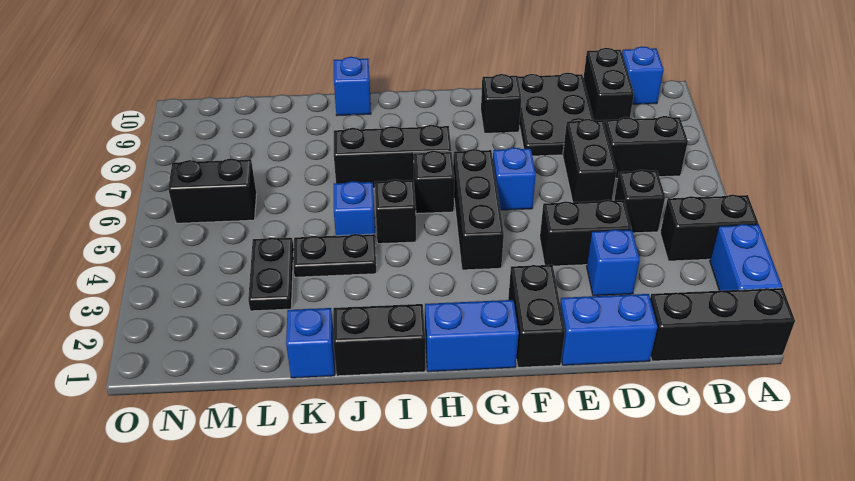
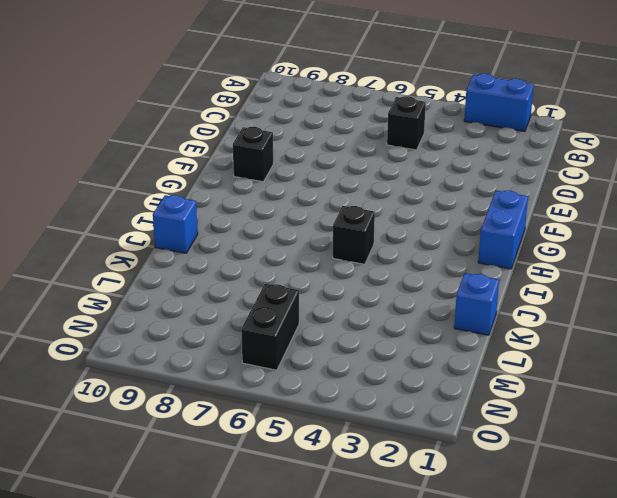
none -> black 1x3 brick [650,288,795,361]
none -> black 1x2 brick [660,195,758,261]
none -> black 1x2 brick [604,116,688,179]

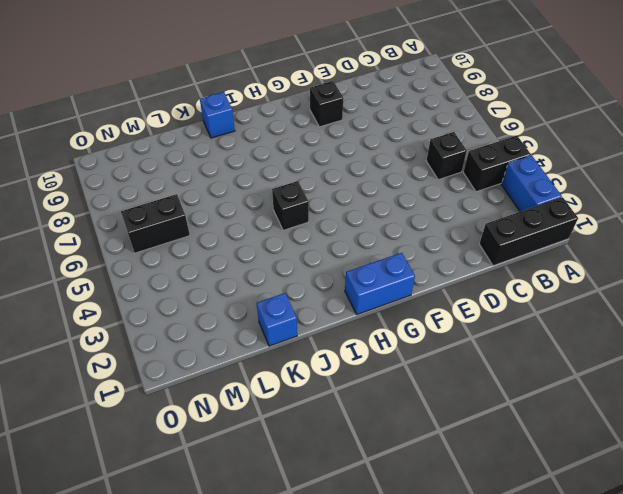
none -> black 1x2 brick [604,116,688,179]
none -> blue 1x1 brick [622,47,663,104]
none -> black 1x2 brick [583,48,634,124]

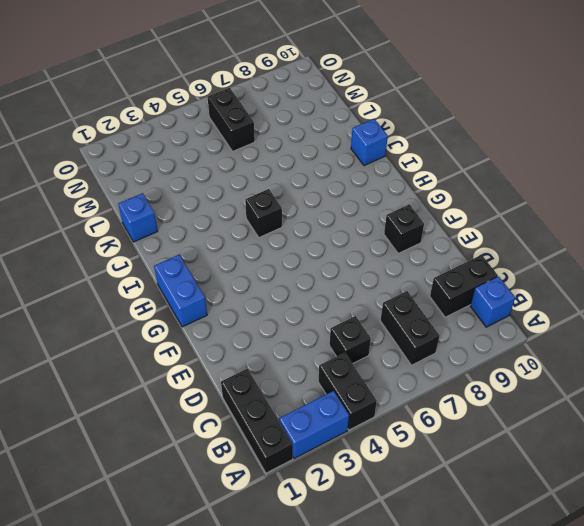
none -> blue 1x2 brick [560,294,658,365]
none -> blue 1x1 brick [586,230,640,296]
none -> black 1x2 brick [540,200,632,266]

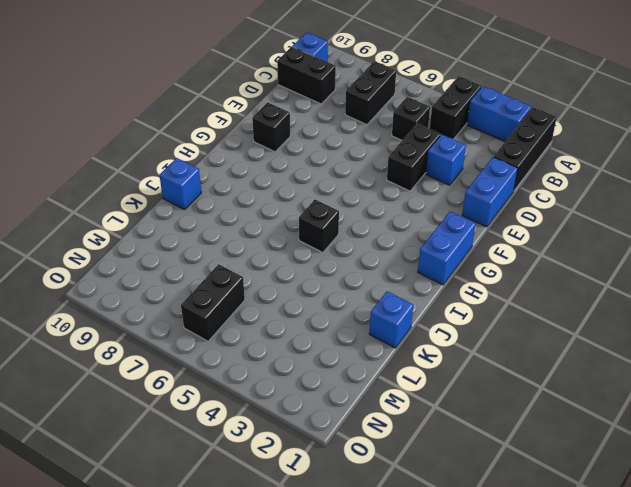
none -> black 1x2 brick [563,119,616,202]
none -> black 2x3 plate [518,73,594,156]
none -> black 1x2 brick [508,265,565,367]

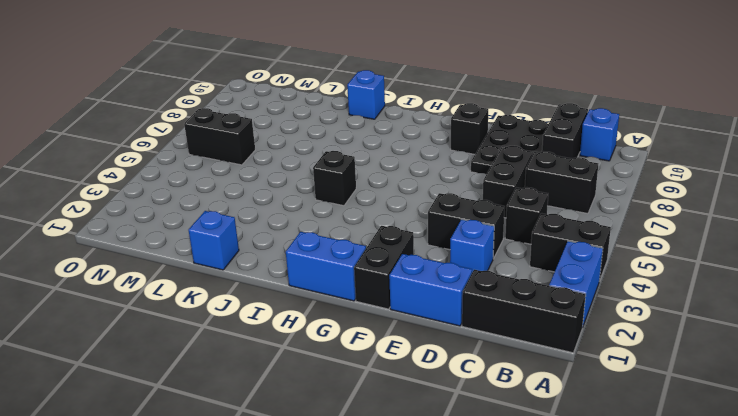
none -> blue 1x1 brick [493,148,536,210]
none -> black 1x3 brick [453,149,504,270]
none -> black 1x1 brick [414,151,454,214]

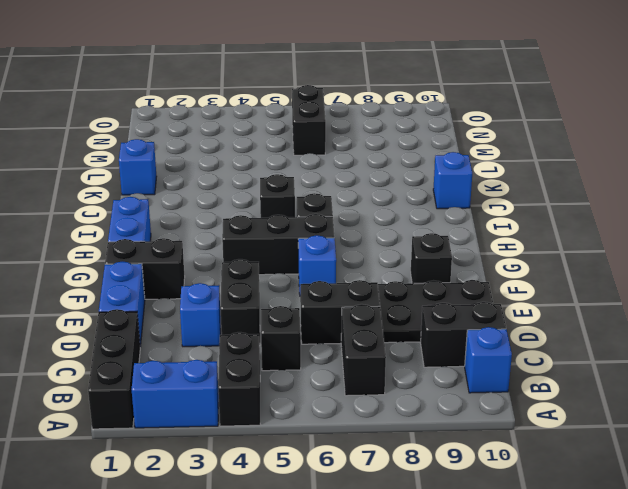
none -> black 1x3 brick [334,125,452,188]
none -> black 1x2 brick [333,304,425,376]
none -> black 1x2 plate [293,234,376,277]

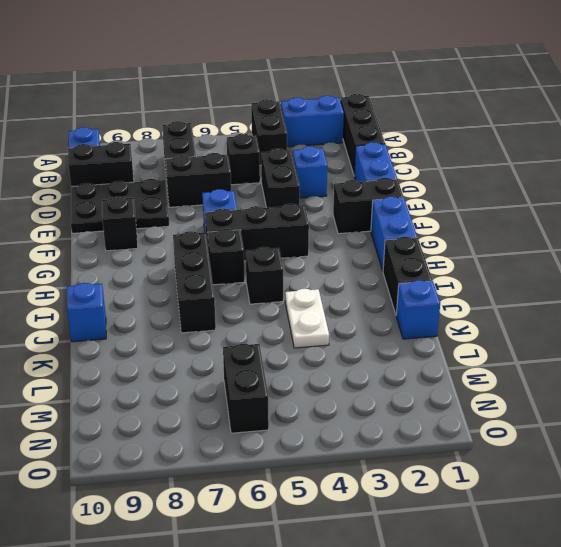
white 1x2 plate [285,289,329,348] -> black 1x2 plate [293,234,376,277]
none -> blue 1x1 brick [334,181,375,236]
none -> black 1x2 plate [248,237,294,311]

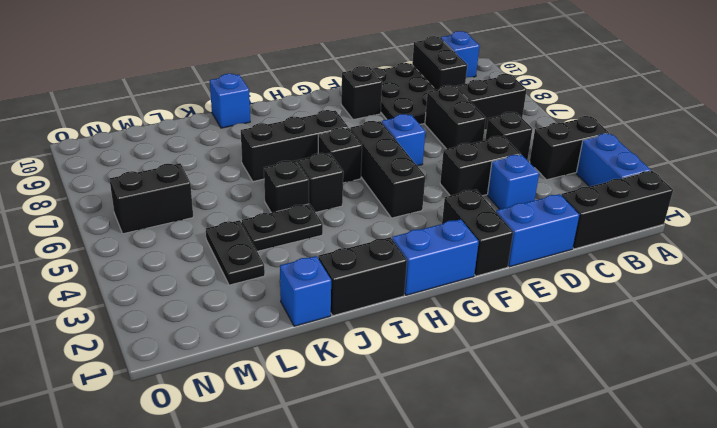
black 1x1 brick [264,160,309,213] -> blue 1x1 brick [334,181,375,236]

